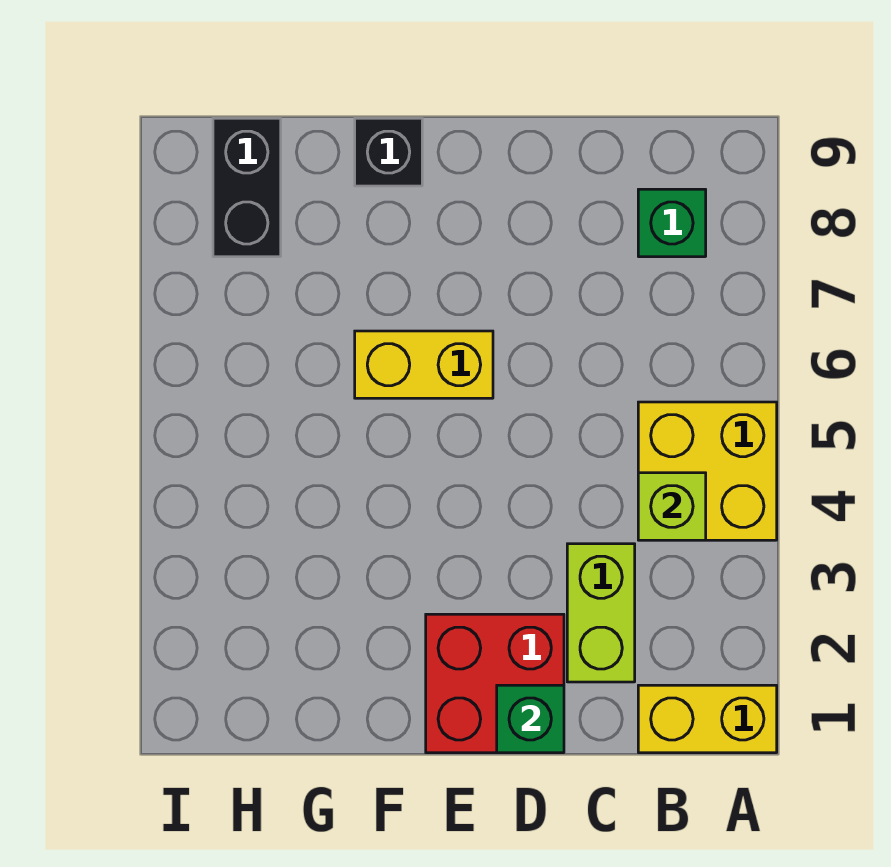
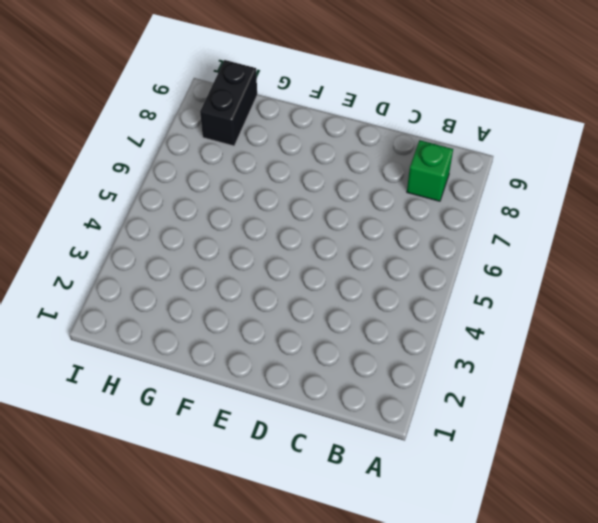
none -> yellow 1x2 brick [638,685,777,753]
none -> yellow 2x2 brick [638,402,777,540]

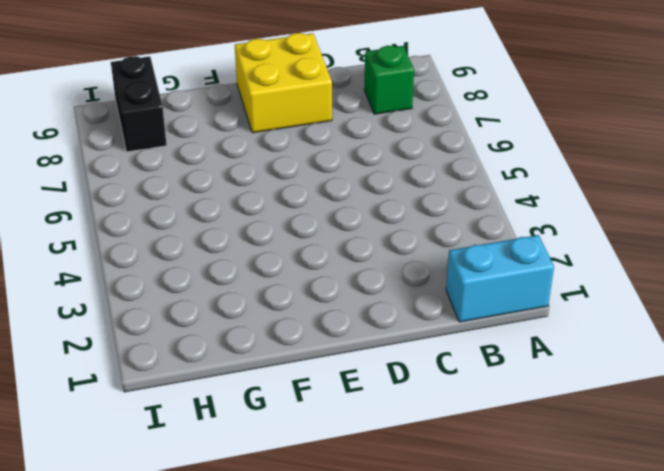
cyan 1x2 brick [446,235,554,322] -> yellow 1x2 brick [638,685,777,753]
yellow 2x2 brick [235,33,332,133] -> yellow 2x2 brick moved to [638,402,777,540]
none -> lime 1x2 brick [567,544,635,682]
none -> red 2x2 brick [426,614,564,753]

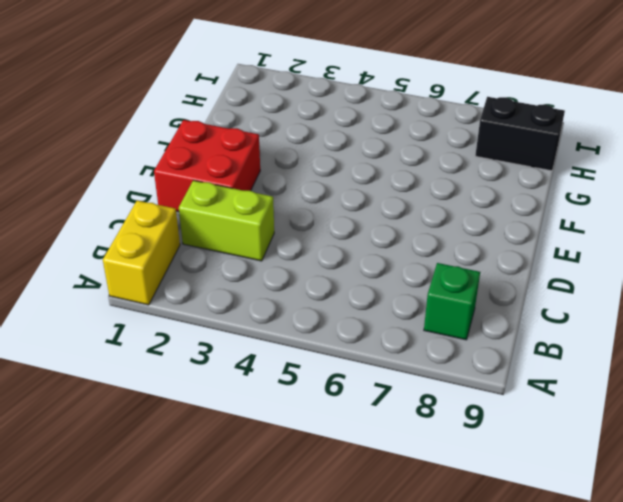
none -> yellow 2x2 brick [638,402,777,540]
none -> yellow 1x2 brick [355,331,493,398]

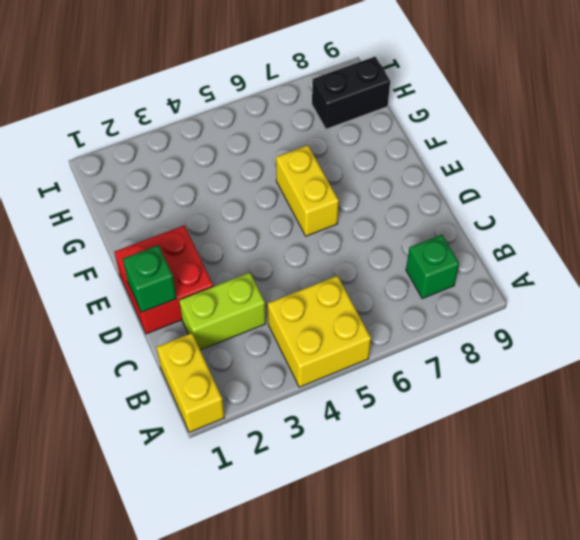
none -> black 1x1 brick [355,118,422,186]
none -> lime 1x1 brick [638,473,706,540]

